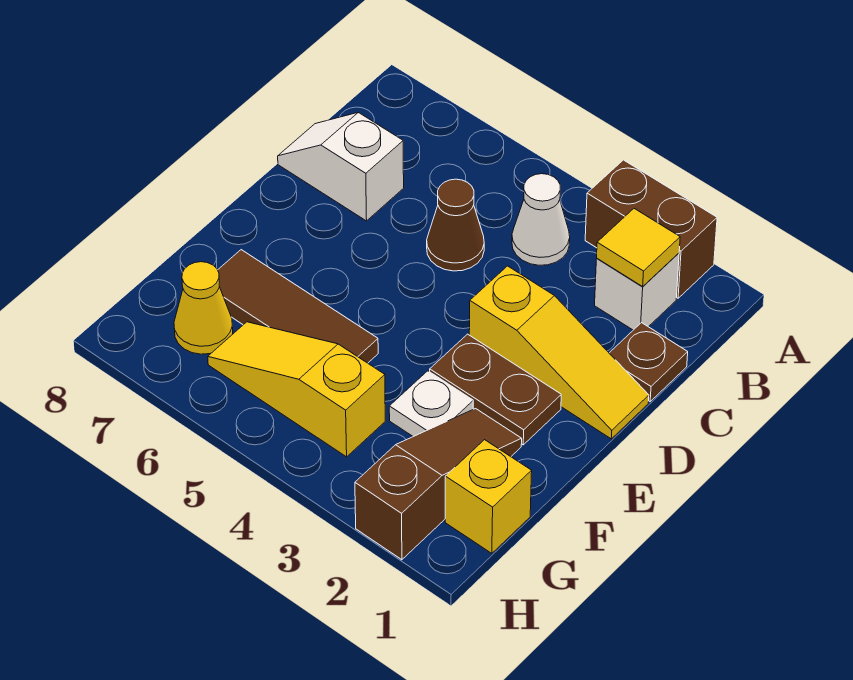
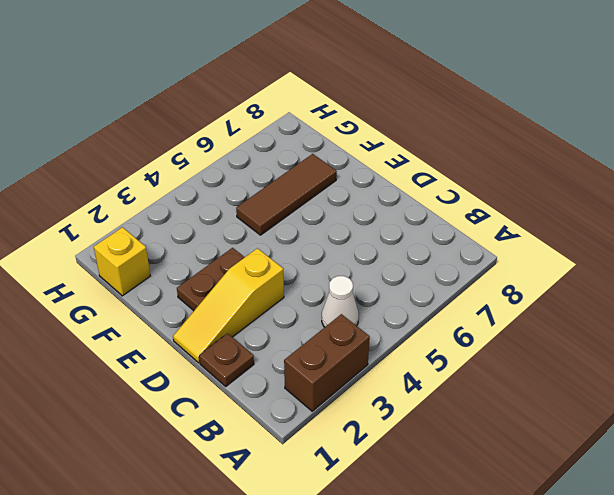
none -> white 1x1 brick [595,253,679,330]
none -> brown 1x1 cone [427,179,484,271]
none -> white 1x2 slope [278,112,404,221]

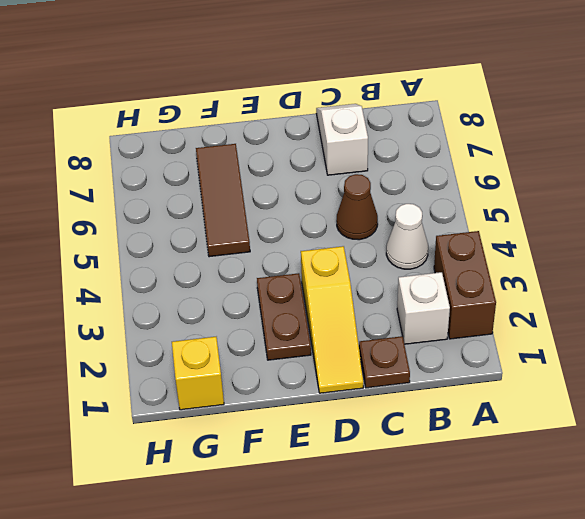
none -> brown 1x3 slope [355,409,522,560]
none -> white 1x1 plate [389,371,473,437]
none -> yellow 1x3 slope [208,322,385,457]

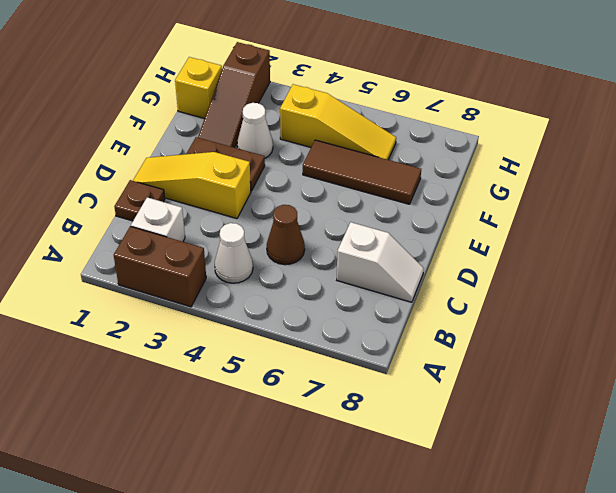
white 1x1 cone [237,103,273,158] -> white 1x1 plate [389,371,473,437]
none -> yellow 1x1 cone [174,262,233,354]
none -> yellow 1x1 tile [597,209,680,286]

